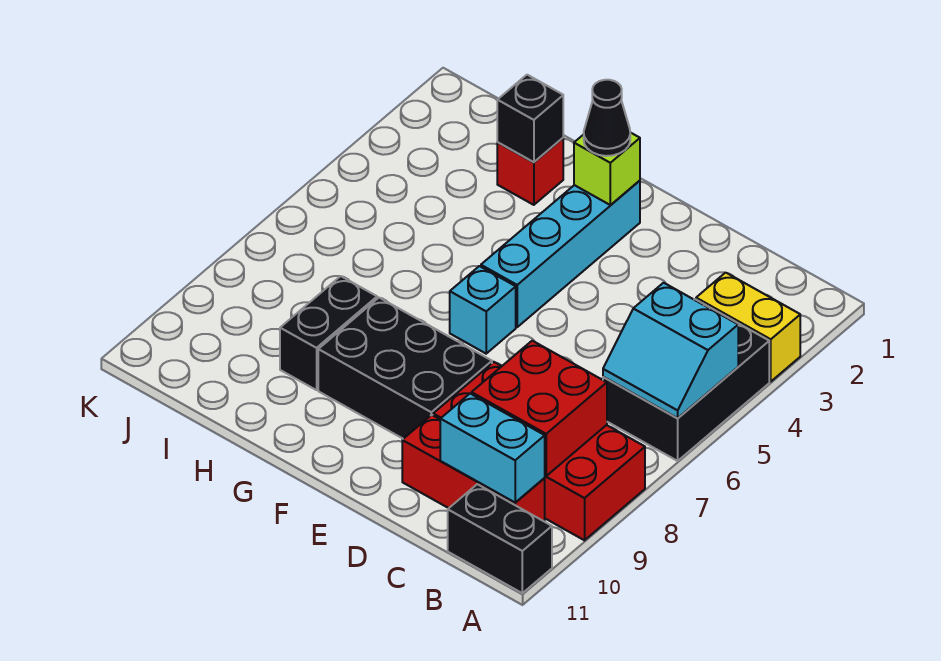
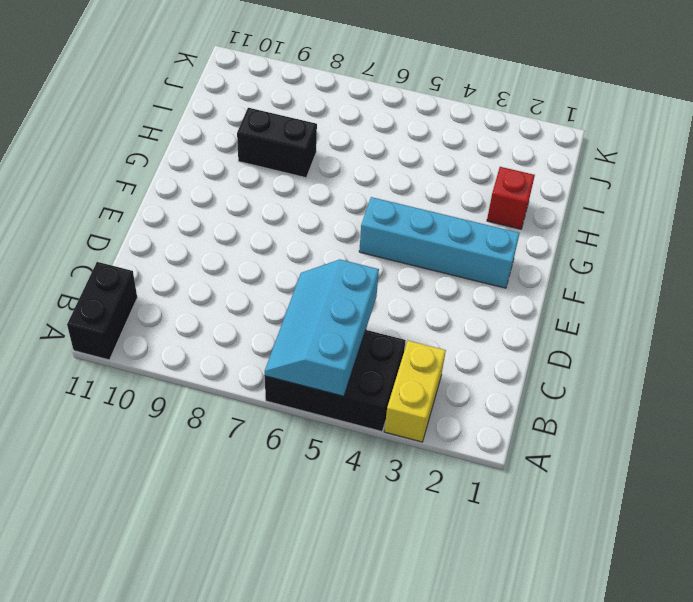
cyan 2x3 slope [265,260,379,396] -> cyan 2x2 slope [603,283,738,418]
none -> red 2x4 brick [433,362,645,540]
none -> red 1x3 brick [402,415,545,521]
none -> black 2x3 brick [318,298,492,439]

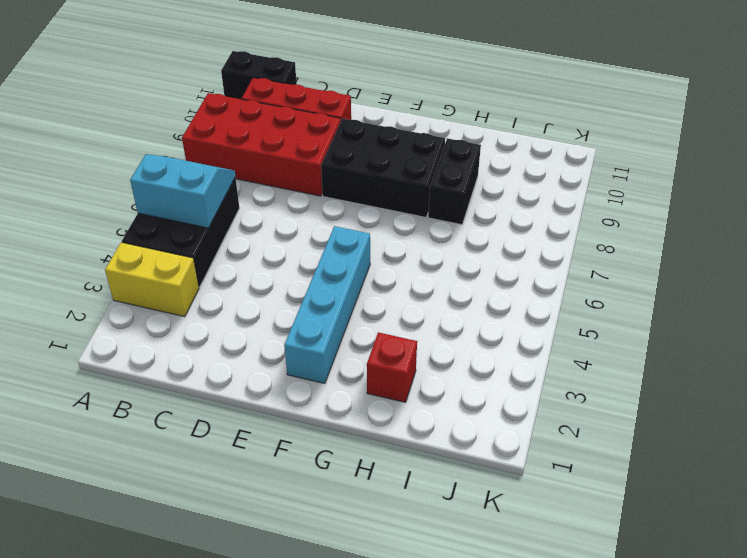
none -> cyan 1x1 brick [450,266,516,354]
none -> red 2x2 brick [472,341,607,476]
none -> cyan 1x2 brick [440,394,545,503]

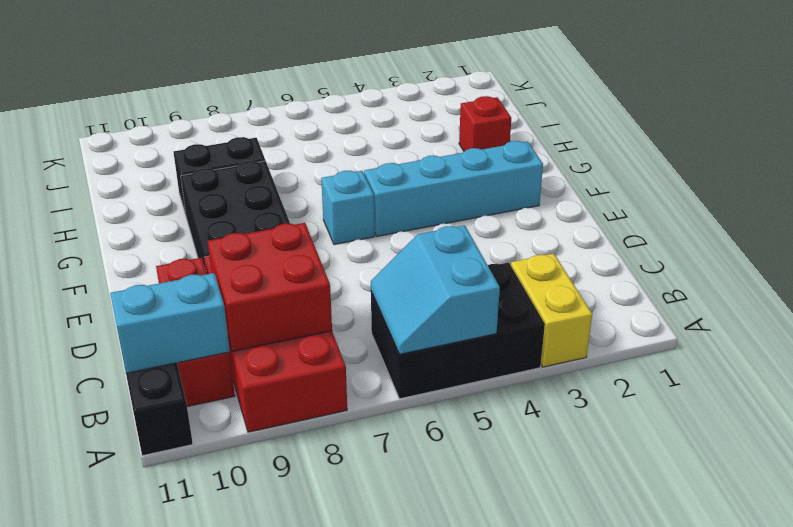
cyan 1x2 brick [110,273,230,373] -> cyan 1x2 brick turned to [440,394,545,503]
none -> lime 1x1 brick [574,132,640,205]
none -> black 1x1 brick [497,75,563,162]
none -> black 1x1 cone [584,80,630,156]

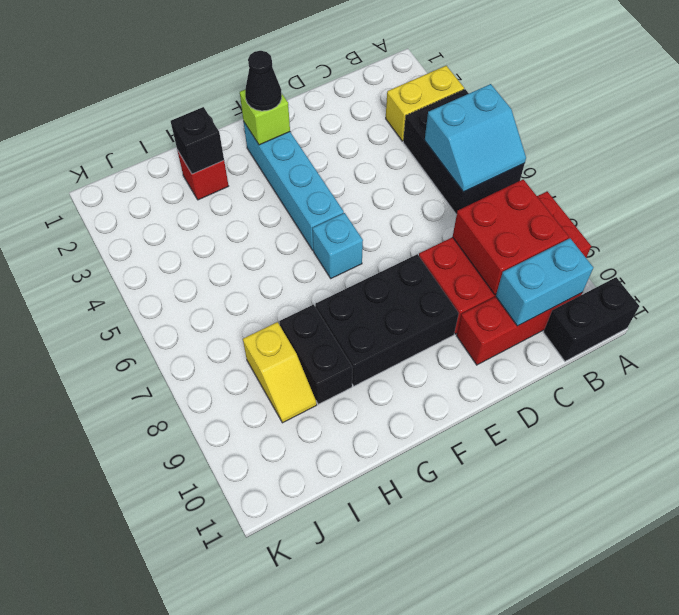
yellow 1x2 slope [243,322,317,423] -> none

